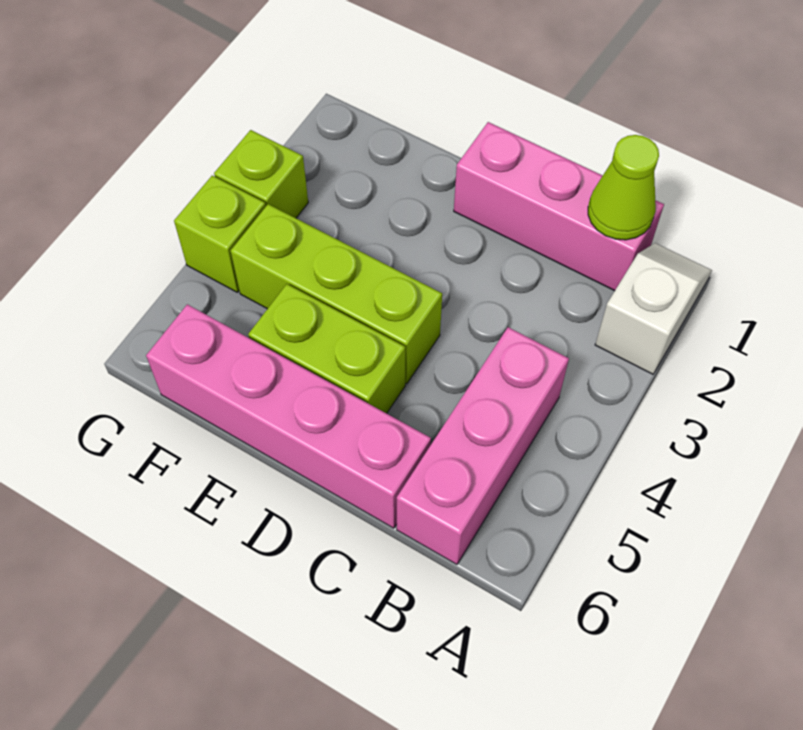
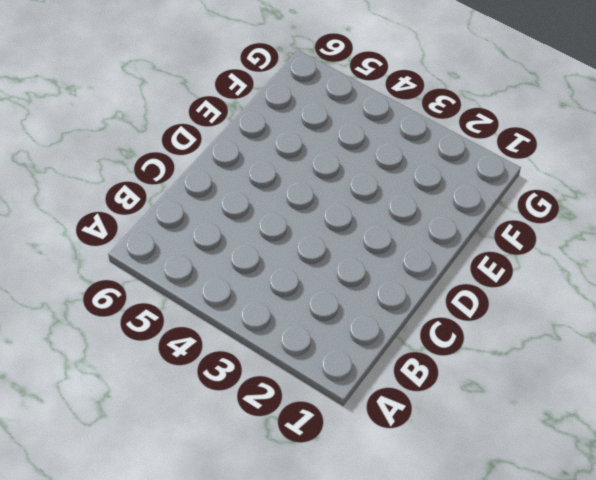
none -> white 1x2 slope [595,243,712,374]
none -> pink 1x3 brick [454,122,664,291]

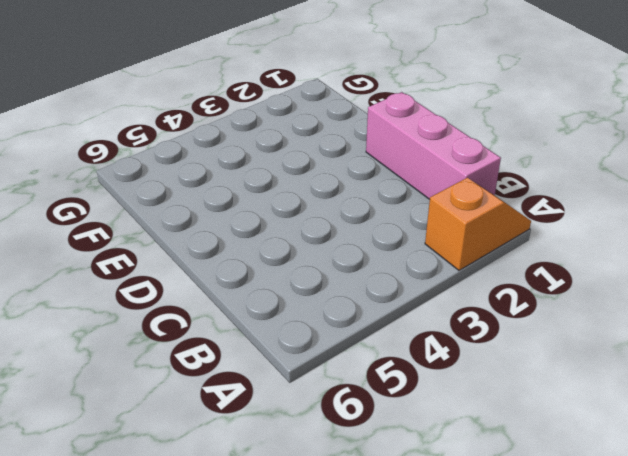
orange 1x2 slope [425,178,531,270] -> white 1x2 slope [595,243,712,374]
none -> pink 1x3 brick [397,327,569,564]
none -> pink 1x4 brick [146,304,431,528]

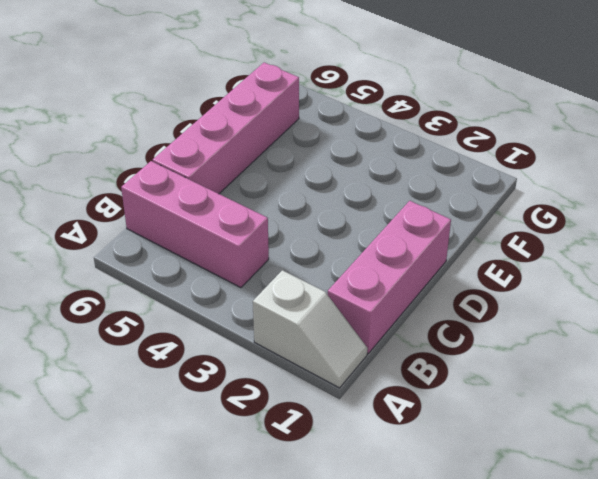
none -> lime 1x3 brick [231,204,442,384]
none -> lime 1x2 brick [248,284,405,413]

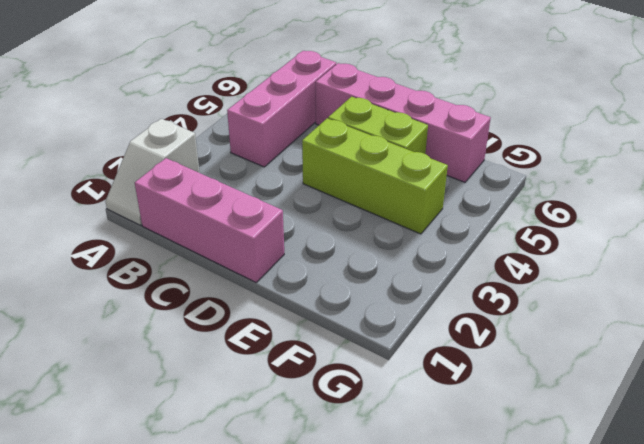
none -> lime 1x1 brick [214,130,308,218]
none -> lime 1x1 brick [174,176,266,292]

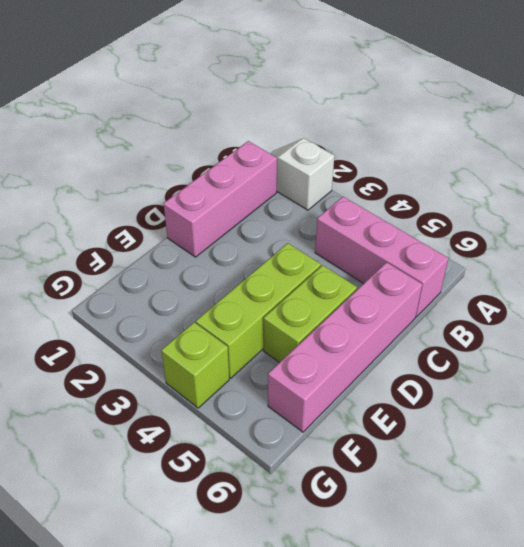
none -> lime 1x1 brick [214,130,308,218]
none -> lime 1x1 cone [588,135,659,240]

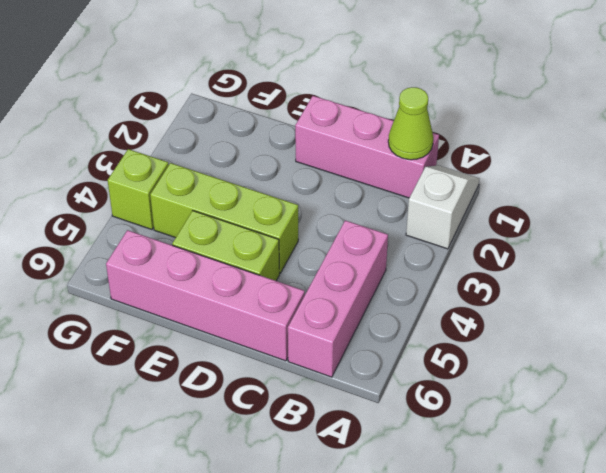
none -> lime 1x1 brick [214,130,308,218]

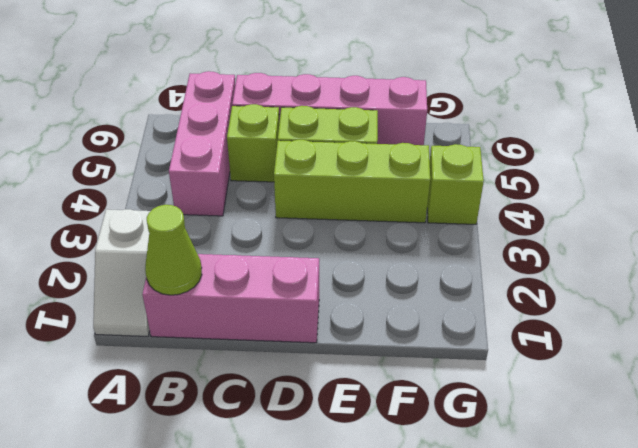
lime 1x1 brick [227,104,279,182] -> lime 1x1 brick moved to [214,130,308,218]

